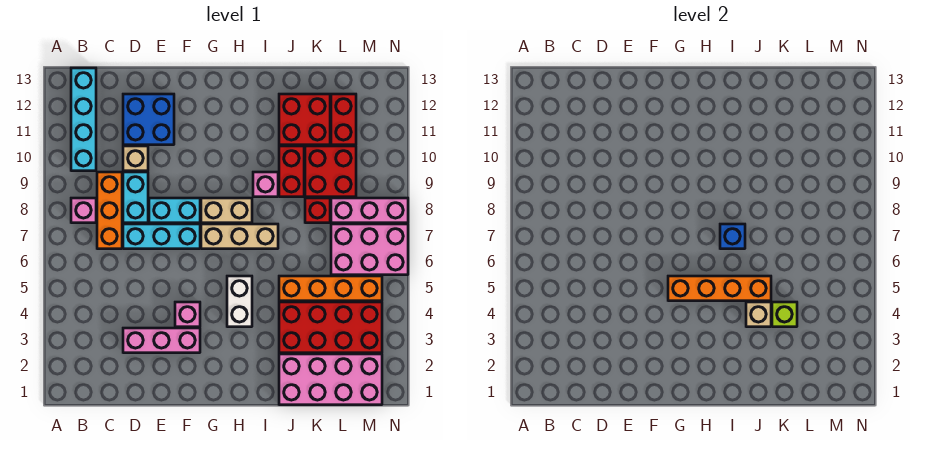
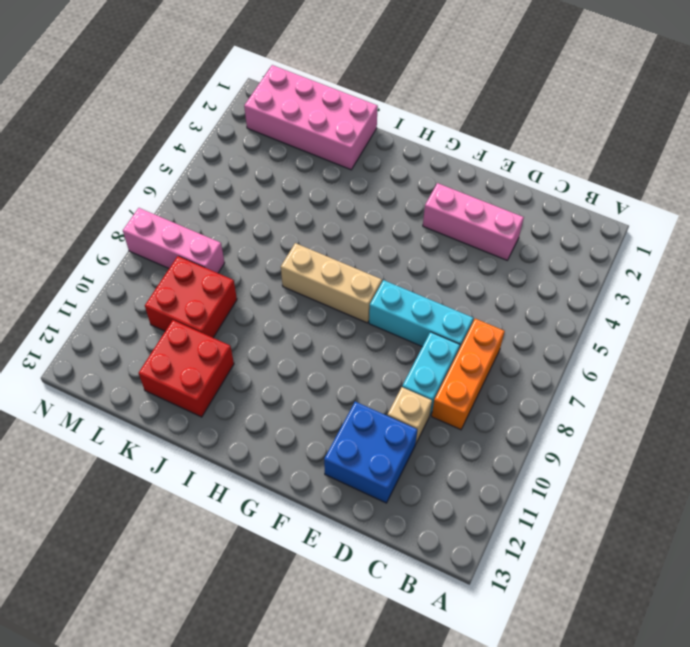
none -> pink 1x1 brick [71,198,96,223]
none -> cyan 1x4 brick [71,68,96,171]
none -> cyan 1x2 brick [149,198,200,223]

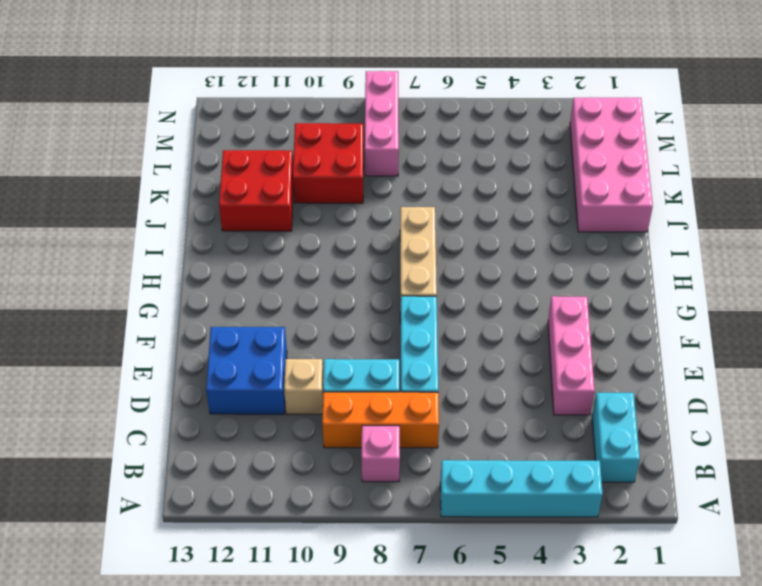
cyan 1x4 brick [440,460,603,517] -> cyan 1x4 brick moved to [71,68,96,171]
cyan 1x2 brick [592,393,640,482] -> cyan 1x2 brick moved to [149,198,200,223]
none -> pink 1x1 brick [175,302,200,327]
none -> tan 1x2 brick [201,198,252,223]
none -> white 1x2 brick [227,276,252,327]

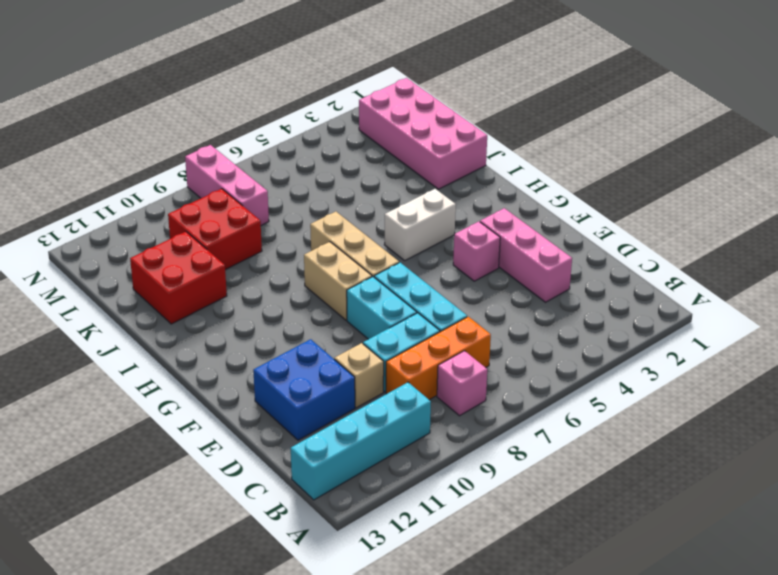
none -> pink 1x1 brick [253,172,278,197]
none -> red 2x4 brick [279,302,382,353]
none -> orange 1x4 brick [279,276,382,301]

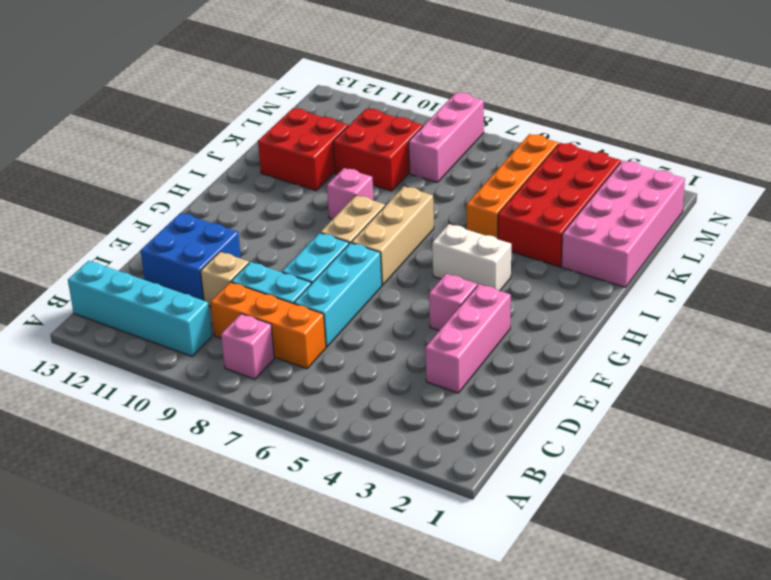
none -> red 1x2 brick [279,146,304,197]
none -> red 1x1 brick [305,198,330,223]
none -> pink 2x3 brick [331,224,408,275]

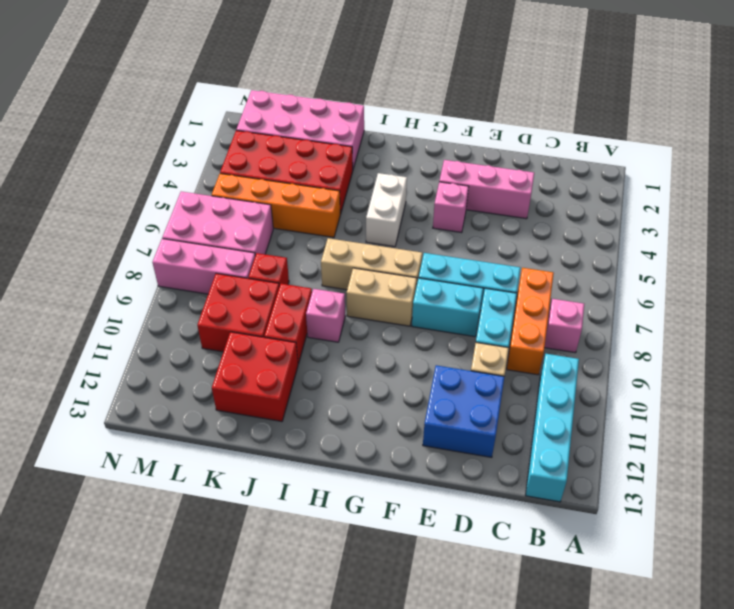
none -> red 1x2 brick [331,94,356,145]
none -> orange 1x4 brick [668,276,771,301]
none -> blue 1x1 brick [720,224,745,249]

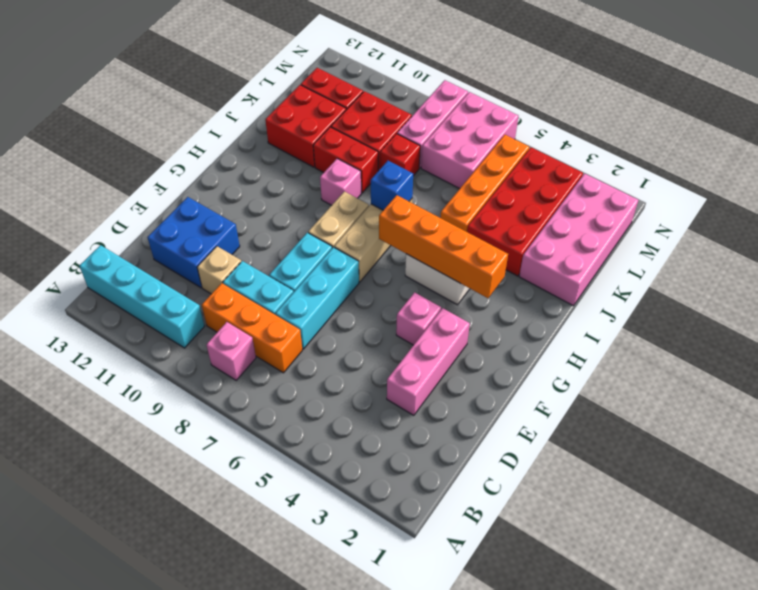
orange 1x4 brick [379,195,508,298] -> orange 1x4 brick turned to [668,276,771,301]
none -> tan 1x1 brick [746,302,771,327]
none -> lime 1x1 brick [772,302,797,327]

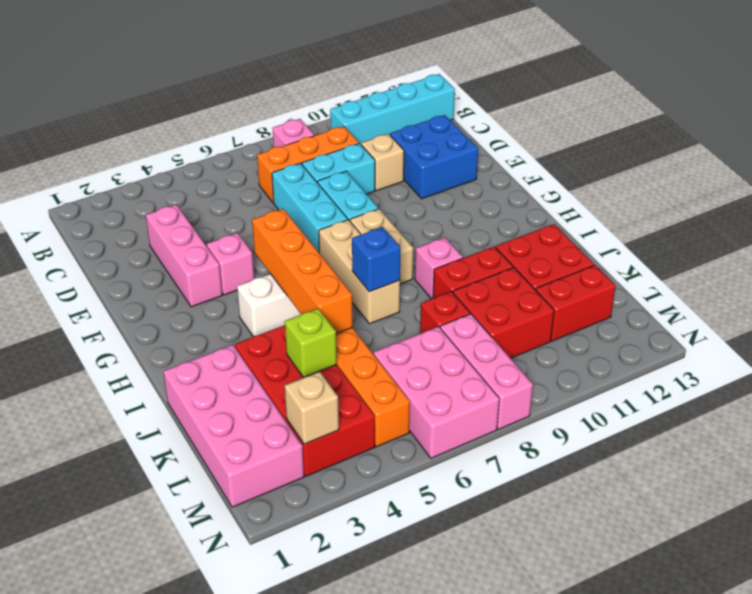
tan 1x1 brick [285,372,339,444] -> tan 1x1 brick moved to [746,302,771,327]

